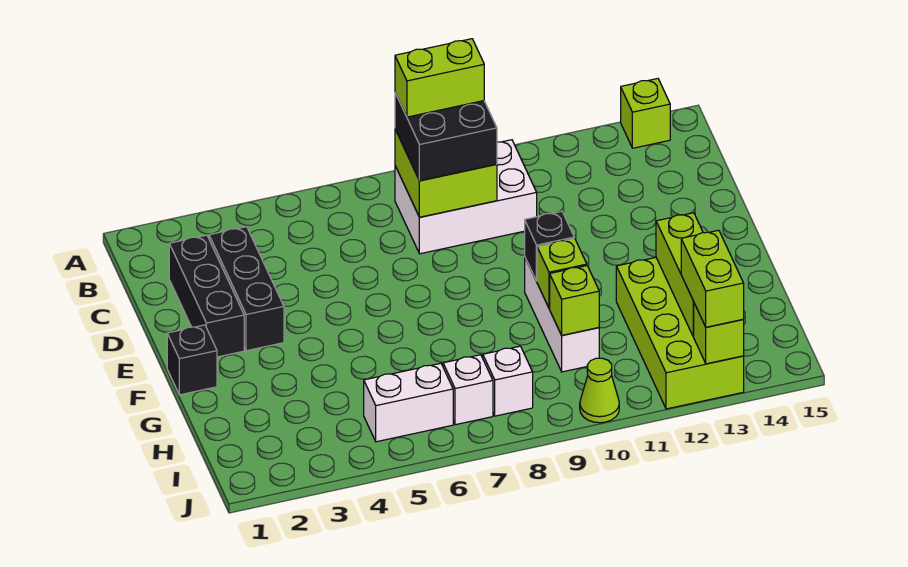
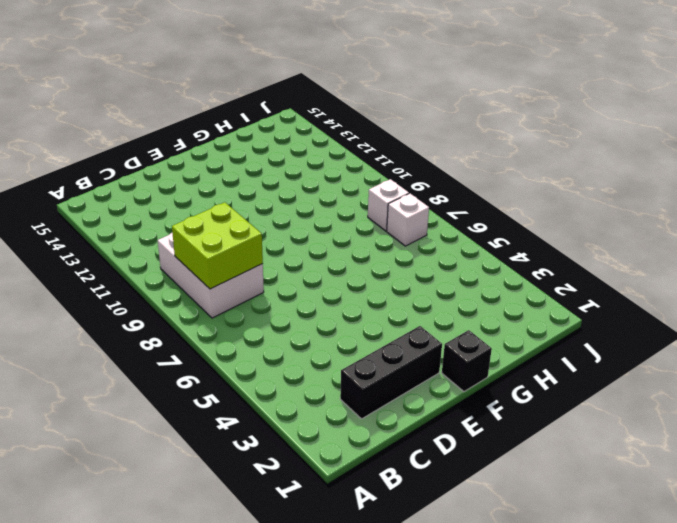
none -> lime 1x1 brick [621,79,670,148]
none -> black 1x3 brick [209,227,284,351]
none -> white 1x3 brick [525,258,599,372]

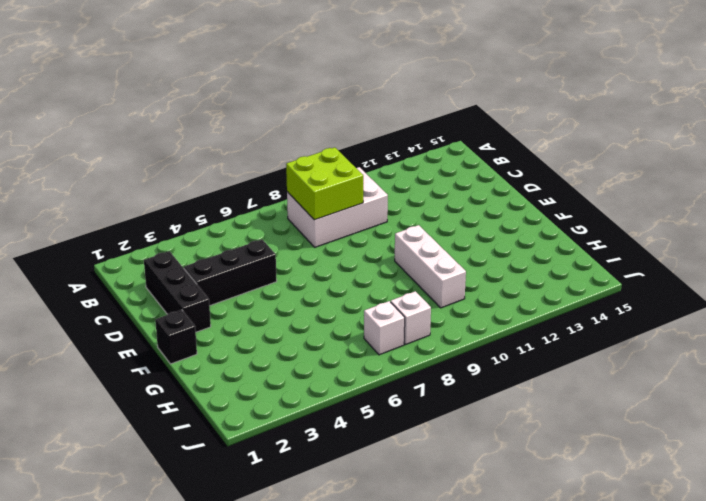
black 1x3 brick [184,239,277,306] -> black 1x3 brick turned to [209,227,284,351]
none -> lime 1x1 brick [621,79,670,148]
none -> lime 2x4 brick [616,258,744,409]
none -> white 1x2 brick [364,363,453,442]

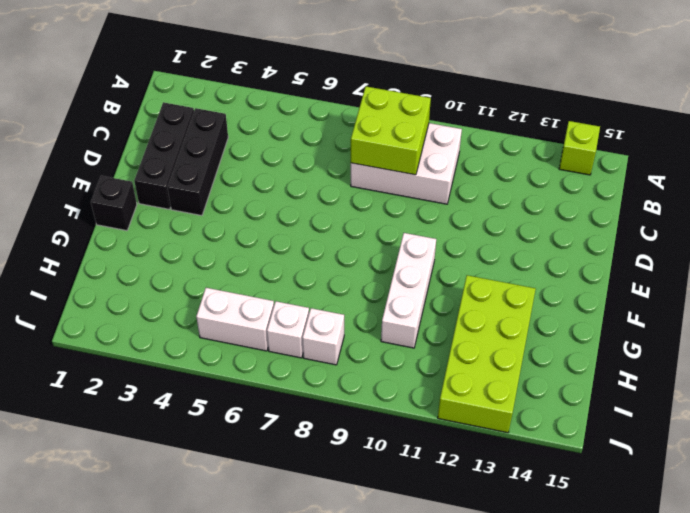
none -> lime 1x1 cone [580,358,619,423]
none -> black 1x1 brick [525,211,574,281]
none -> lime 1x1 brick [537,238,587,308]

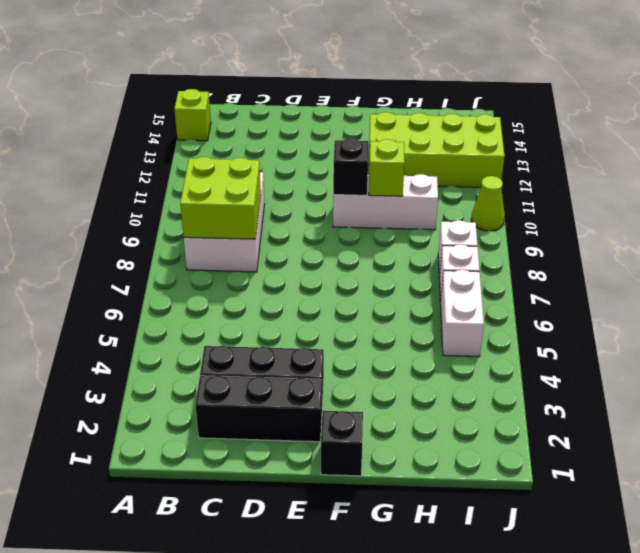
none -> lime 1x3 brick [656,213,703,336]
none -> lime 1x1 brick [550,266,599,335]
none -> lime 1x1 brick [693,303,744,364]

